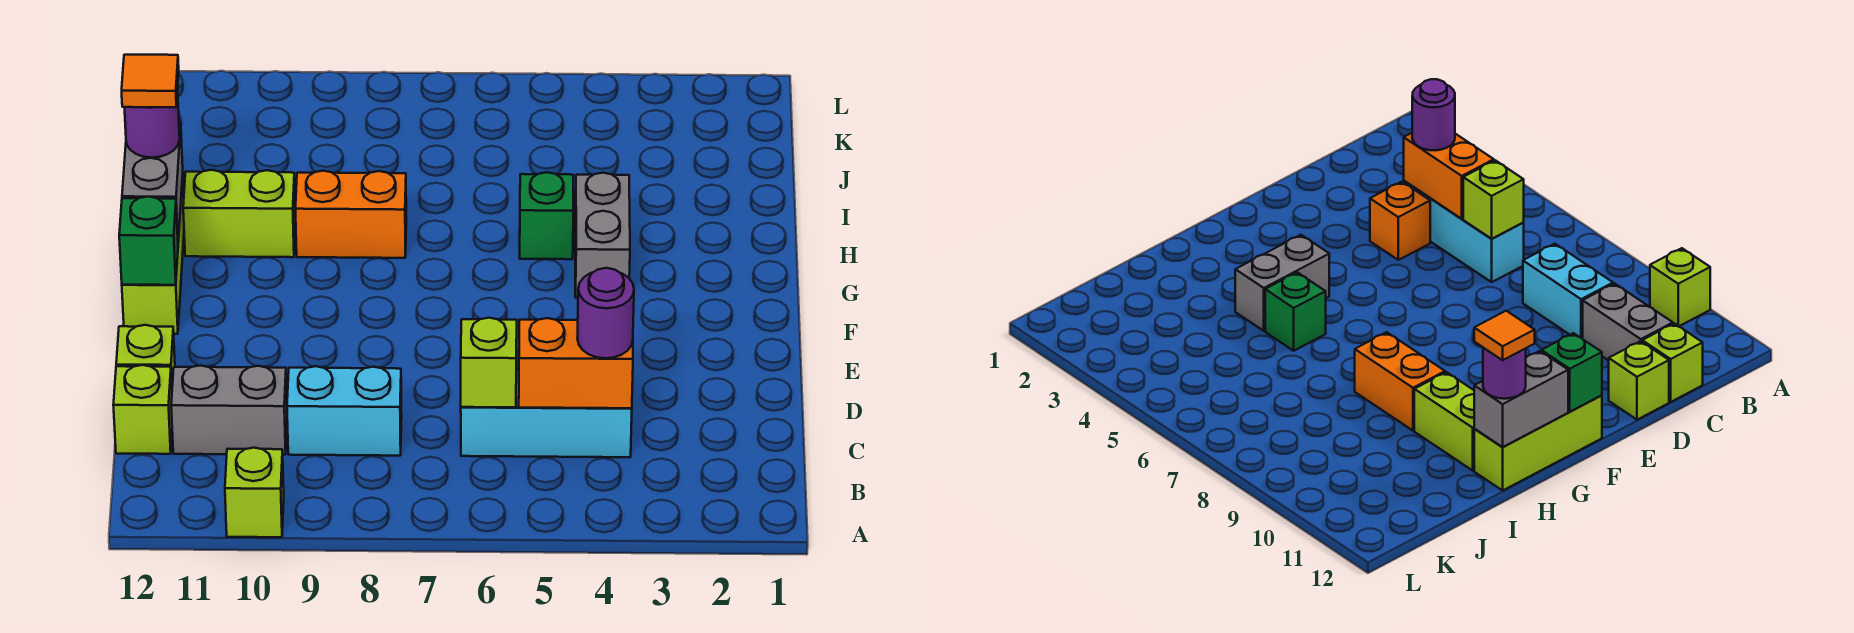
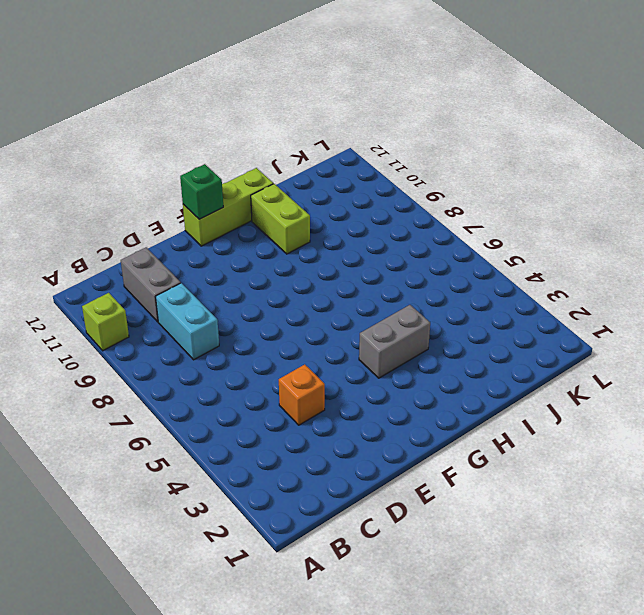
none -> cyan 1x3 brick [461,369,632,457]
none -> lime 1x1 brick [113,365,172,454]
none -> lime 1x1 brick [116,325,175,386]

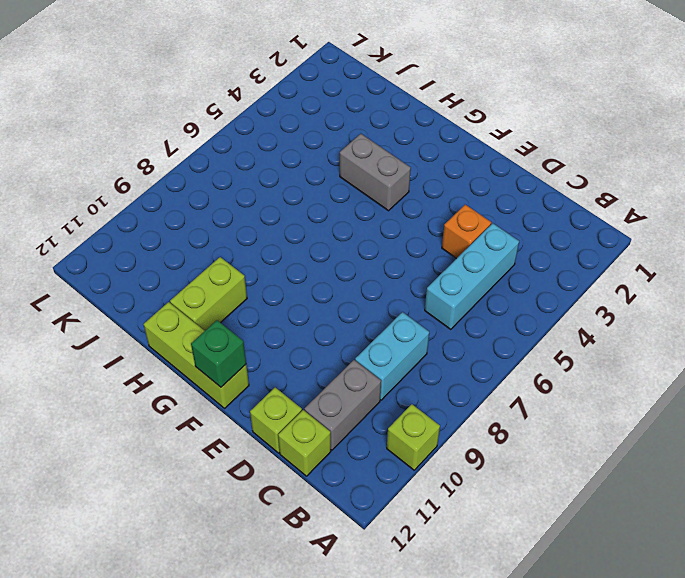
none -> green 1x1 brick [520,172,573,259]
none -> orange 1x2 brick [296,171,406,258]
none -> orange 1x2 brick [519,318,633,408]

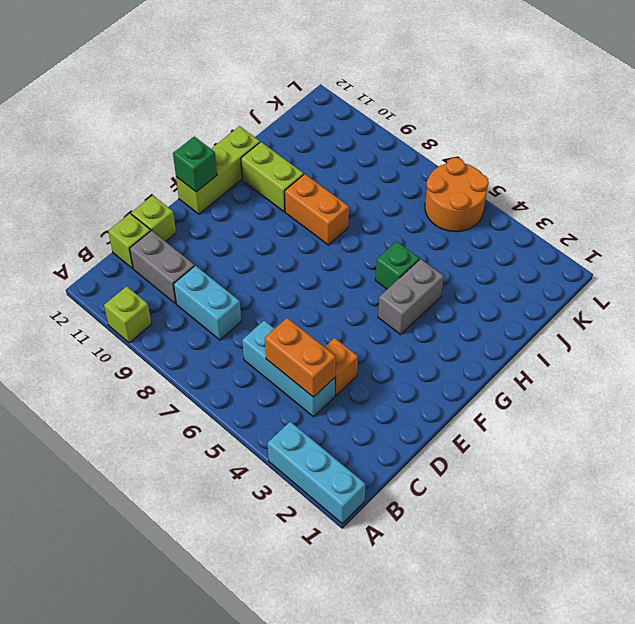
cyan 1x3 brick [268,422,366,523] -> none
orange 2x2 round brick [425,158,489,232] -> none
none -> lime 1x1 brick [461,318,517,407]
none -> grey 1x2 brick [122,122,183,242]
none -> purple 1x1 round brick [577,268,634,358]

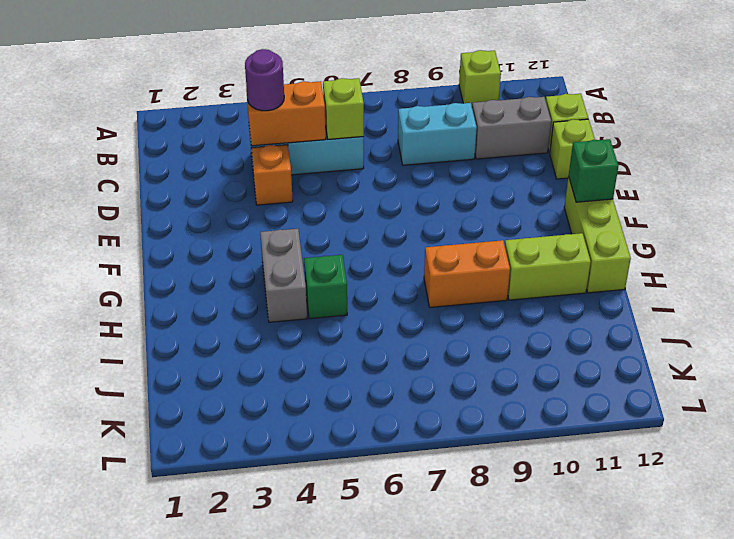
none -> grey 1x2 brick [122,122,183,242]
none -> purple 1x1 round brick [124,92,180,158]
none -> orange 1x1 tile [122,55,179,107]

